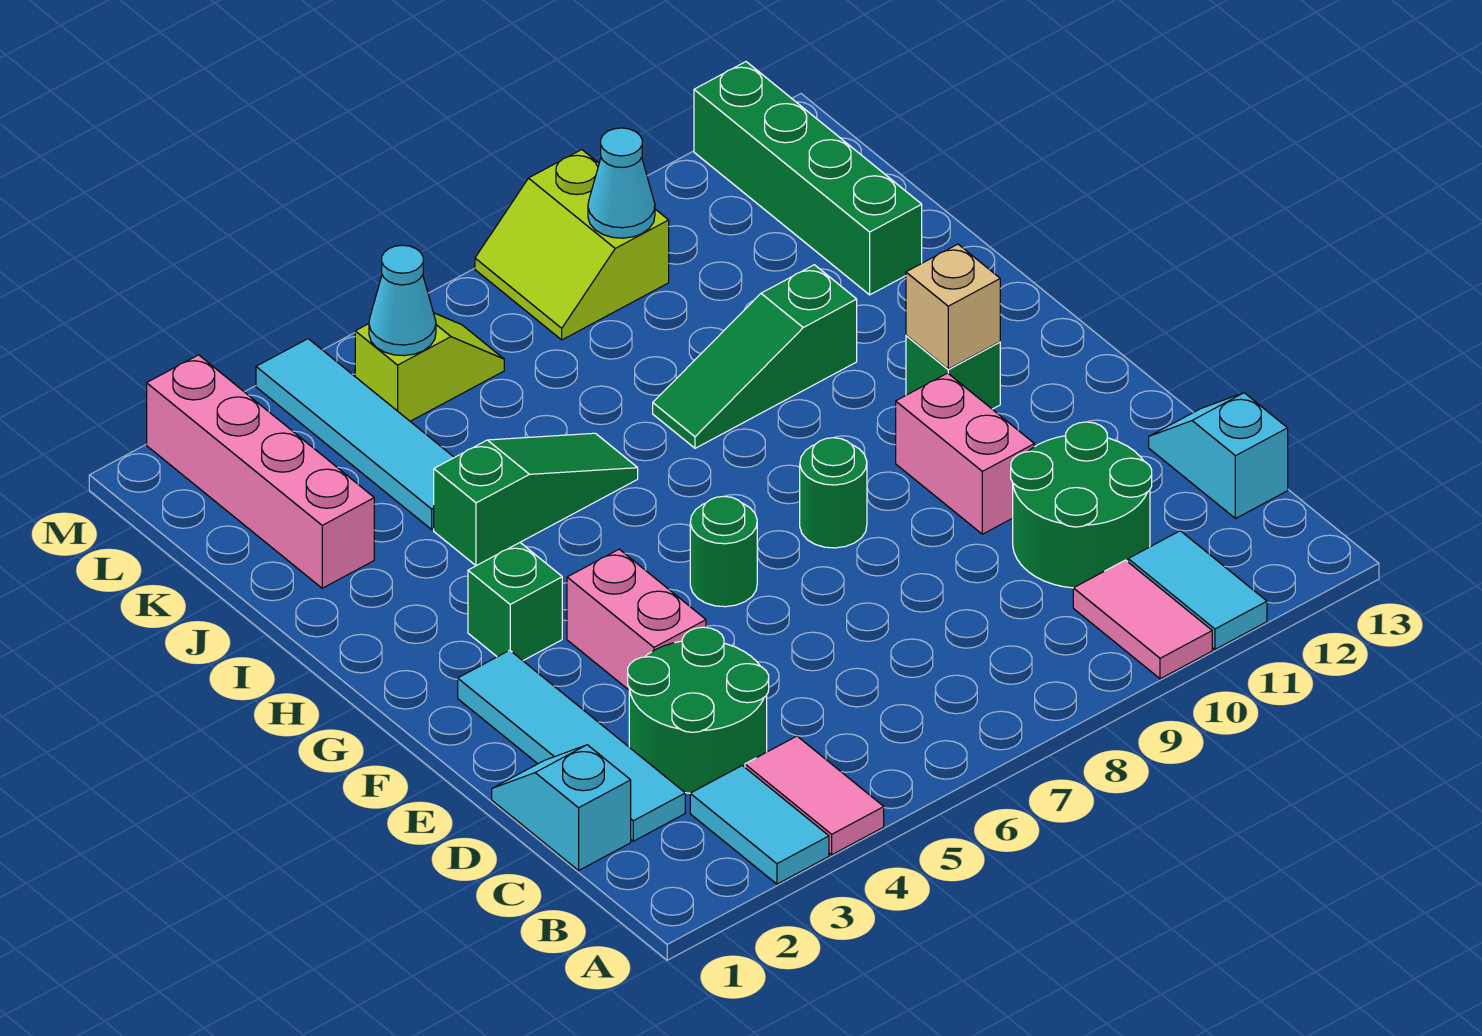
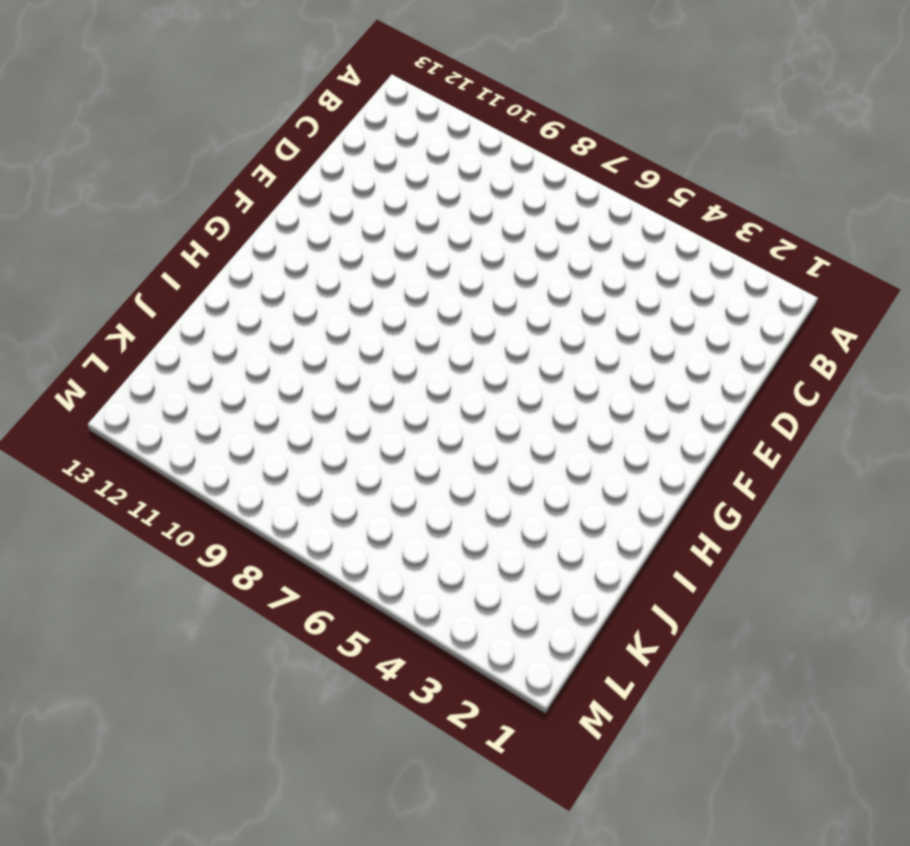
none -> cyan 1x2 tile [690,766,829,884]
none -> pink 1x2 tile [745,736,884,855]
none -> pink 1x2 tile [1073,560,1212,679]

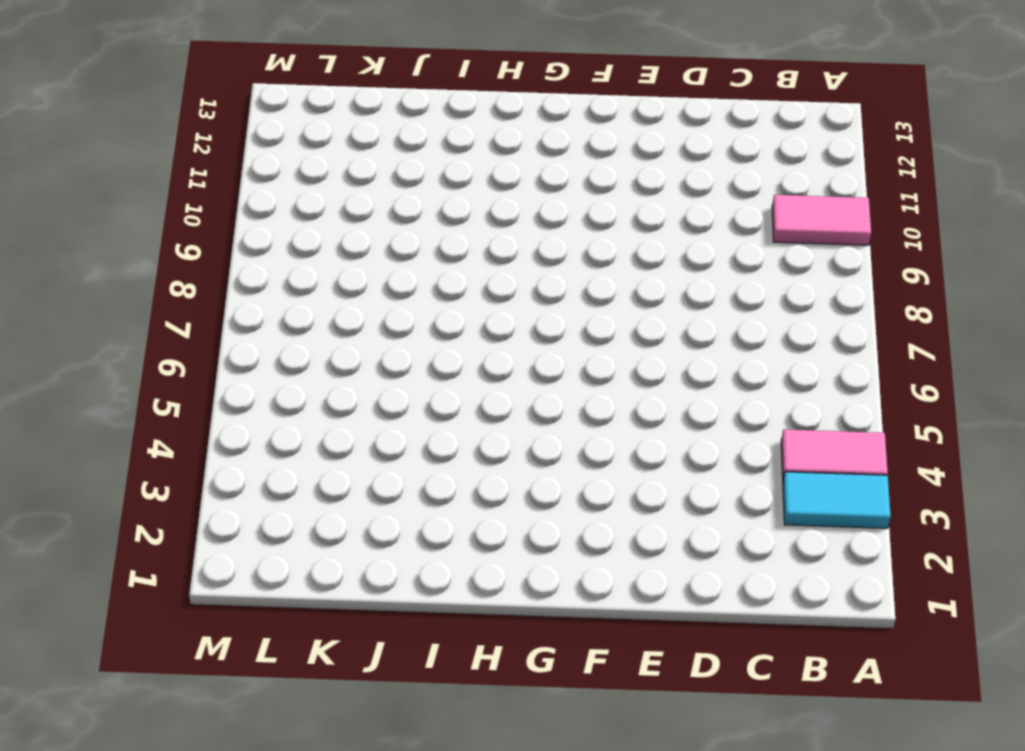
none -> cyan 1x2 tile [1128,531,1267,649]
none -> cyan 1x2 slope [492,745,631,870]
none -> cyan 1x4 tile [458,650,685,841]

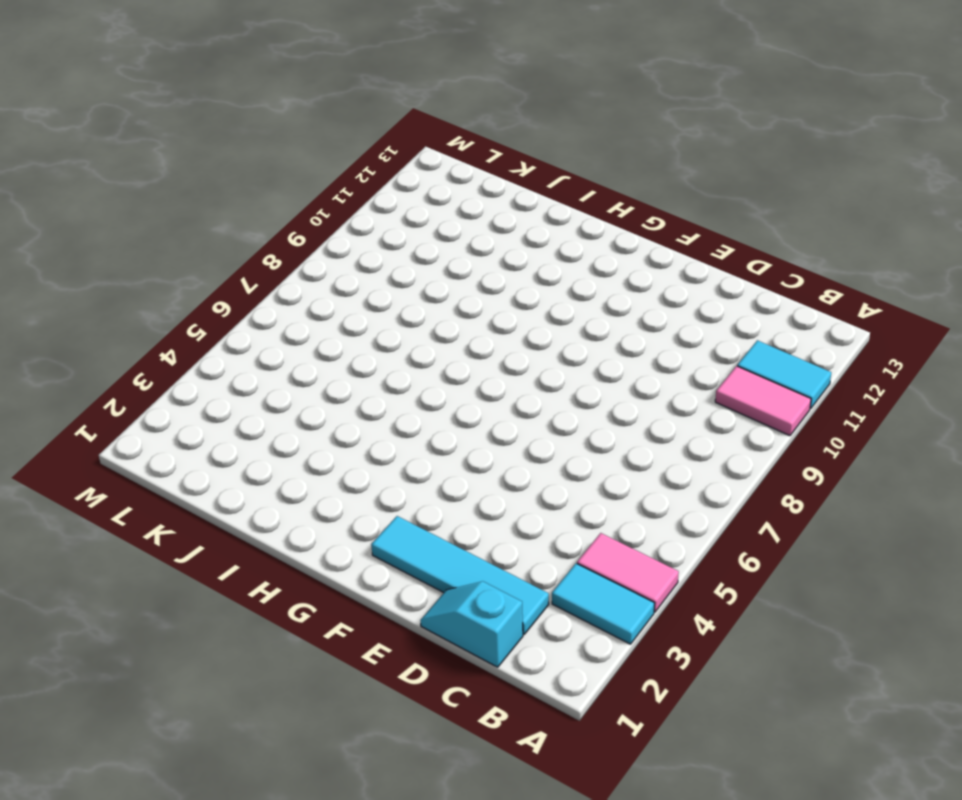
none -> green 2x2 round brick [628,627,769,793]
none -> green 2x2 round brick [1011,422,1152,588]
none -> cyan 1x2 slope [1149,393,1288,519]

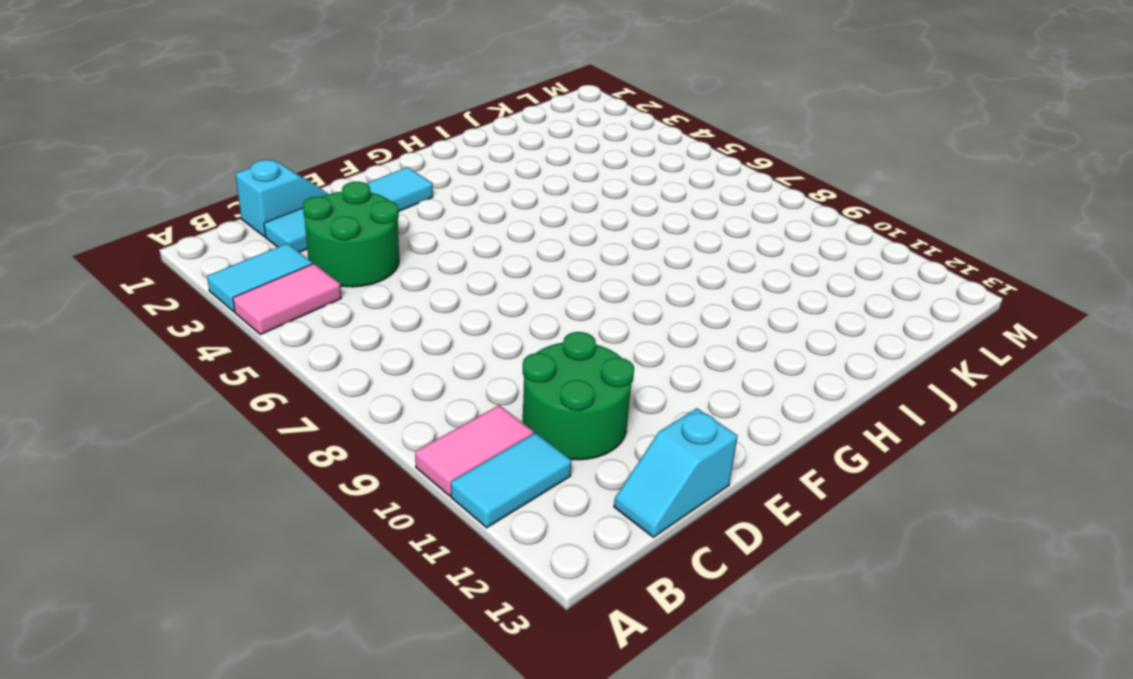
cyan 1x2 slope [614,408,738,537] -> cyan 1x2 slope turned to [1149,393,1288,519]
none -> pink 1x2 brick [567,549,706,690]
none -> pink 1x2 brick [896,373,1034,534]
none -> green 1x1 round brick [690,496,757,607]

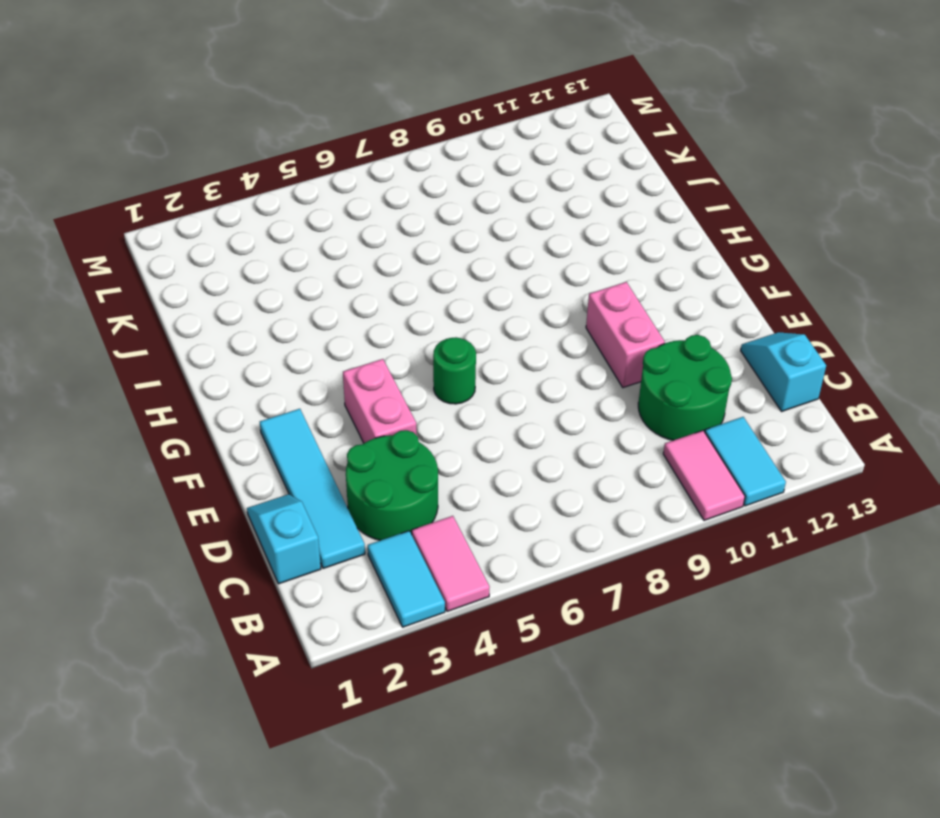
none -> green 1x1 round brick [800,438,867,548]
none -> green 1x1 brick [468,543,562,660]
none -> green 1x1 brick [906,335,1000,409]

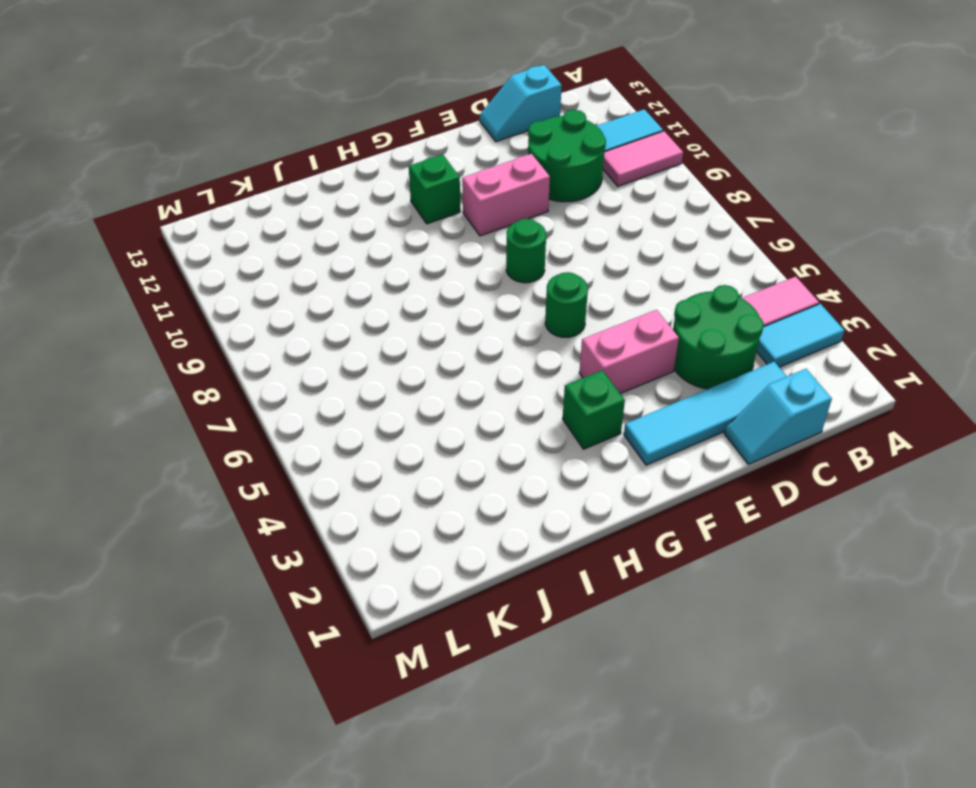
none -> green 1x3 slope [434,433,638,566]
none -> green 1x3 slope [653,265,857,448]
none -> pink 1x4 brick [147,355,374,588]

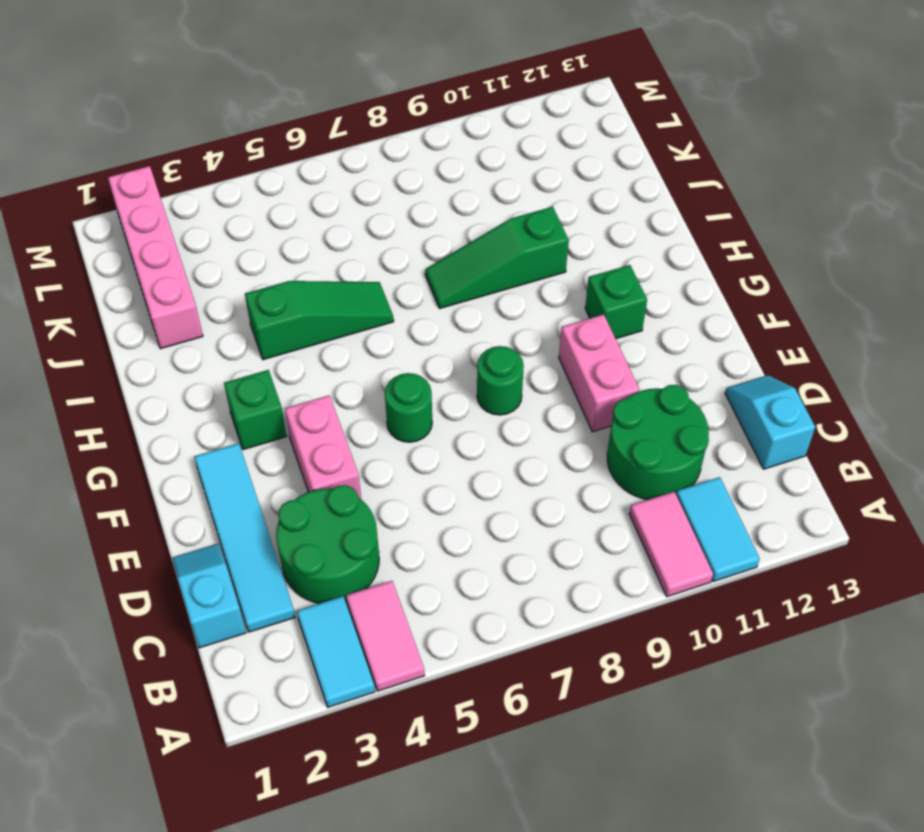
none -> cyan 1x4 tile [256,339,454,529]
none -> green 1x4 brick [694,62,922,295]
none -> lime 1x2 slope [355,313,504,421]

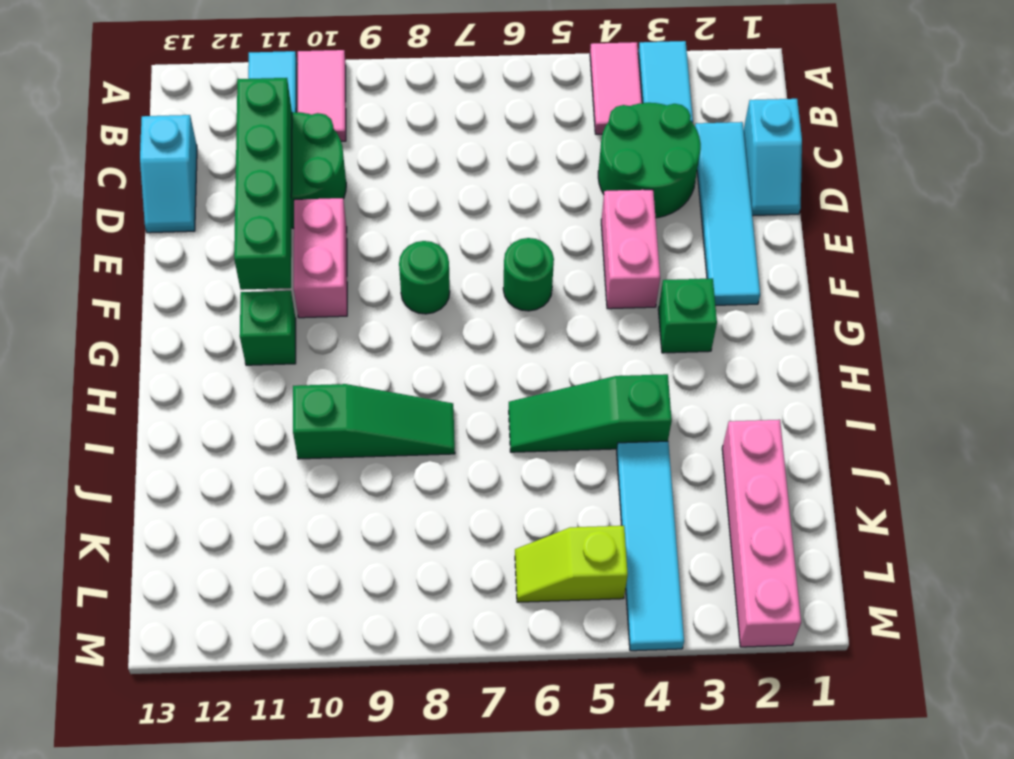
green 1x4 brick [234,78,292,290] -> green 1x4 brick moved to [694,62,922,295]
none -> lime 2x2 slope [475,150,669,340]
none -> tan 1x1 brick [906,244,1000,369]
none -> cyan 1x1 cone [369,245,436,356]

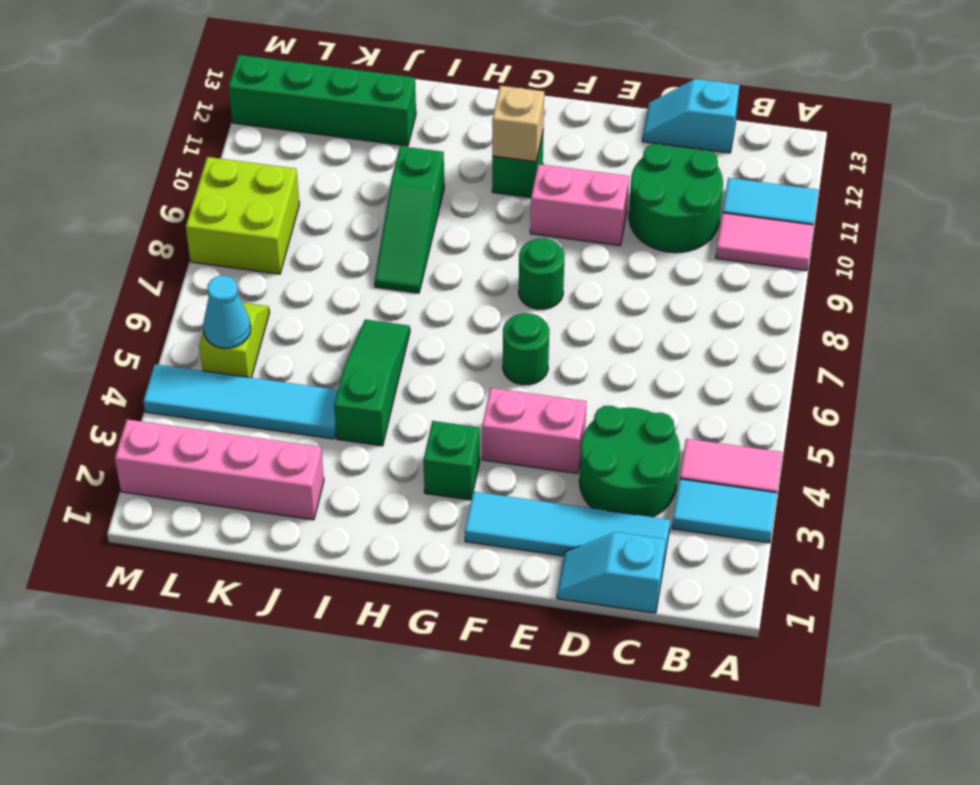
lime 2x2 brick [186,157,299,274] -> lime 2x2 slope [475,150,669,340]
none -> cyan 1x1 cone [588,128,655,238]

